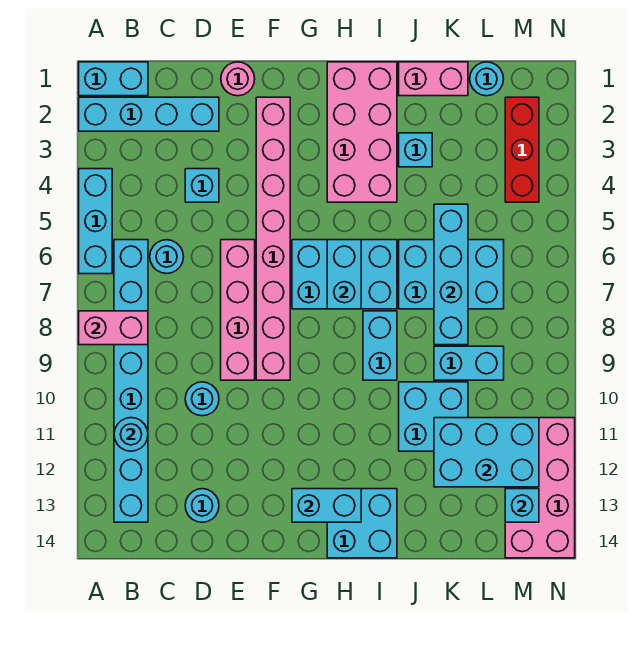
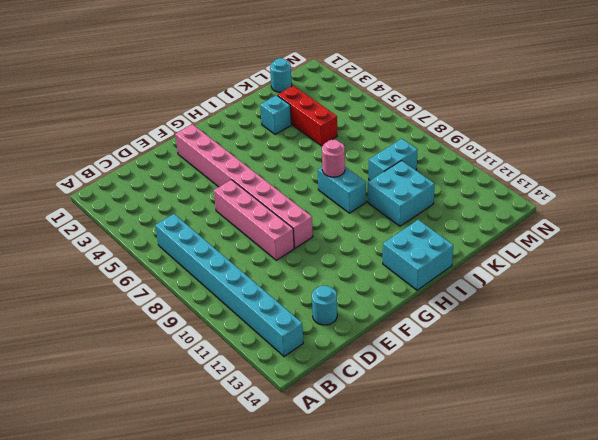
pink 1x1 round brick [322,140,345,177] -> pink 1x1 round brick moved to [221,62,255,96]
red 1x3 brick [277,86,337,146] -> red 1x3 brick moved to [505,97,539,202]
none -> cyan 1x2 brick [79,62,148,96]
none -> cyan 1x4 brick [79,97,219,131]
none -> cyan 1x3 brick [79,169,112,274]
none -> cyan 1x1 round brick [150,240,184,274]

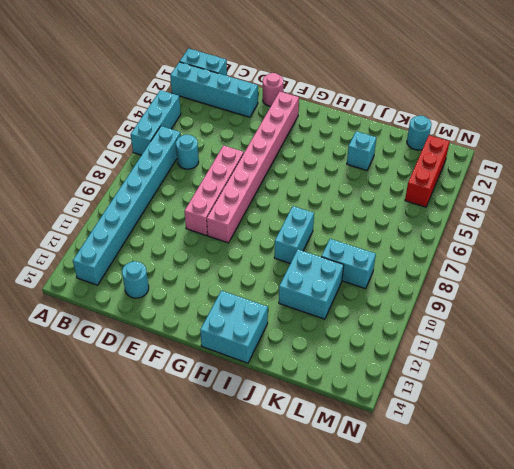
none -> cyan 1x1 brick [185,169,219,202]
none -> cyan 1x1 round brick [185,382,219,416]
none -> cyan 2x3 brick [292,240,397,309]
none -> pink 2x4 brick [327,62,397,202]

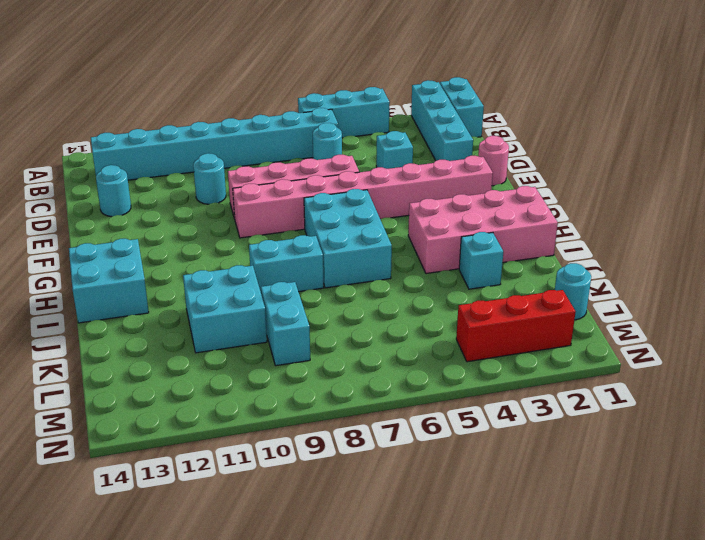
none -> pink 1x2 brick [399,62,468,96]
none -> cyan 2x3 brick [399,240,504,309]
none -> pink 2x4 brick [505,418,575,558]
none -> pink 1x2 brick [79,311,148,345]

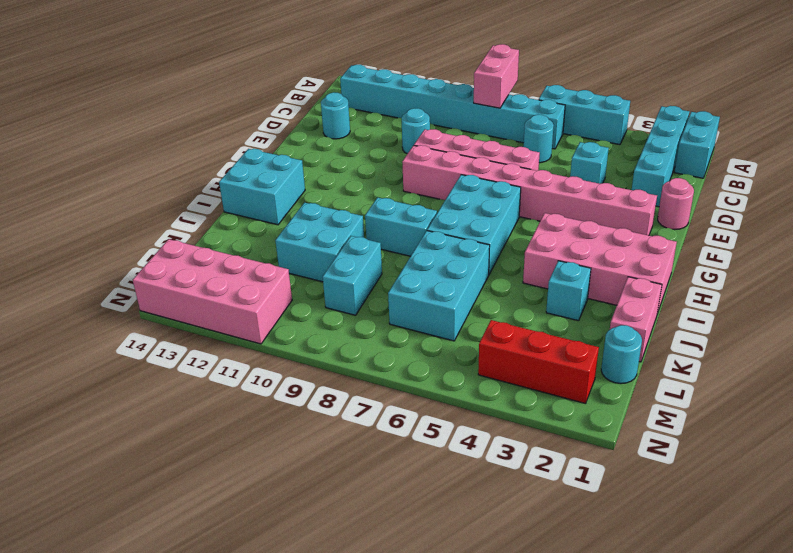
none -> cyan 1x1 round brick [114,418,148,451]
none -> cyan 1x2 brick [292,489,361,522]
none -> cyan 1x2 brick [327,240,361,309]
none -> cyan 1x4 brick [434,204,468,345]

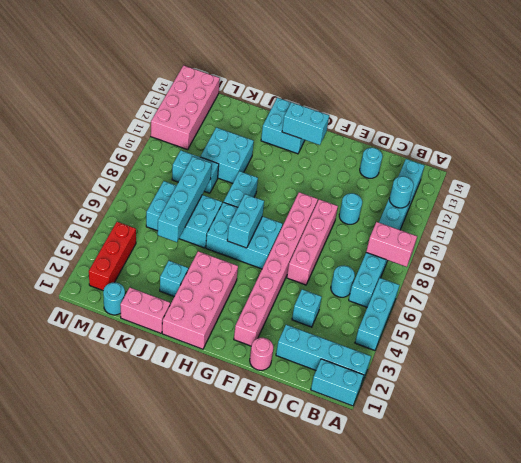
none -> cyan 2x3 brick [434,418,539,487]
none -> cyan 1x1 brick [505,489,539,522]

